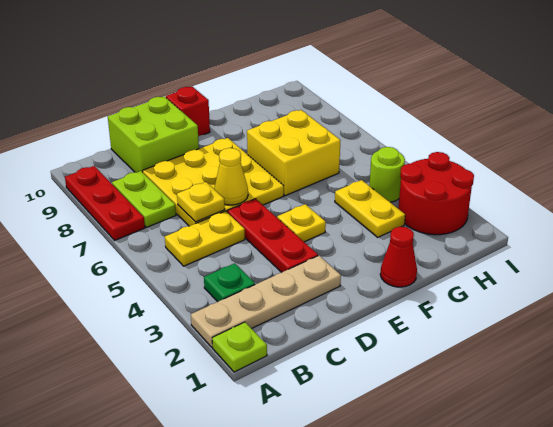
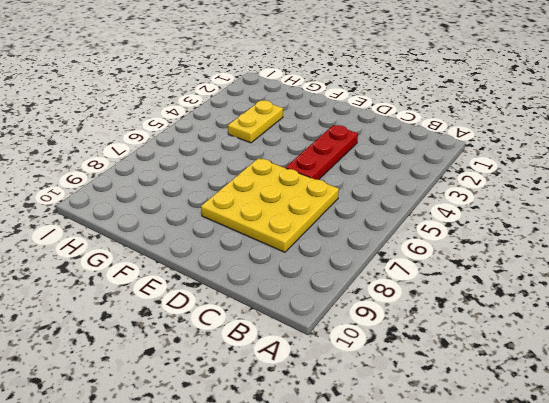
none -> lime 1x1 plate [212,322,267,372]
none -> tan 1x4 plate [191,255,341,347]
none -> red 1x3 plate [65,166,145,240]

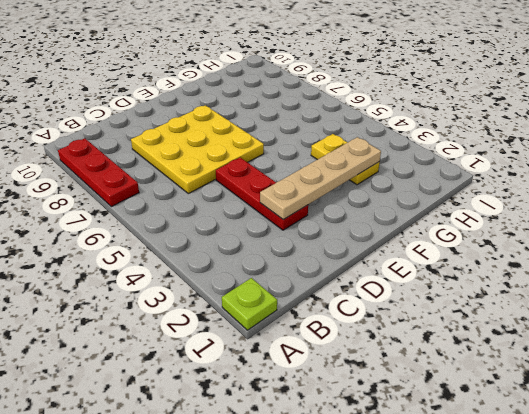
tan 1x4 plate [260,137,381,220] -> tan 1x4 plate moved to [191,255,341,347]
none -> green 1x1 plate [204,263,255,302]
none -> yellow 1x2 plate [165,211,245,266]
none -> lime 1x2 plate [112,171,176,227]

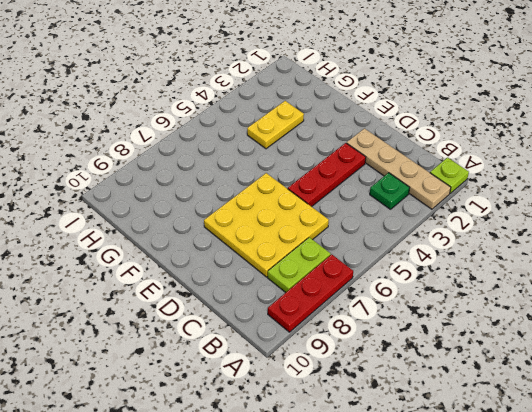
none -> yellow 1x2 plate [165,211,245,266]
none -> lime 2x2 brick [108,96,199,173]
none -> yellow 1x1 plate [277,204,326,242]

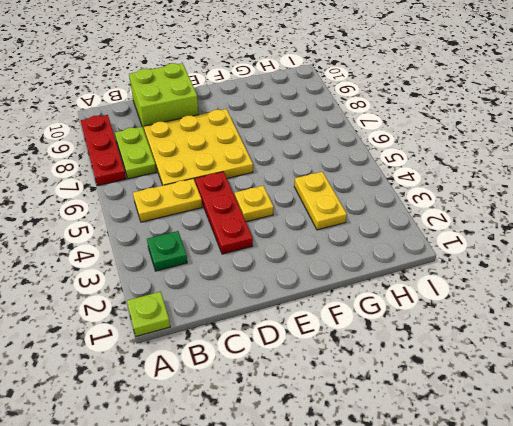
none -> tan 1x4 plate [191,255,341,347]
none -> red 1x1 brick [166,87,210,137]
none -> red 1x1 cone [380,227,417,287]

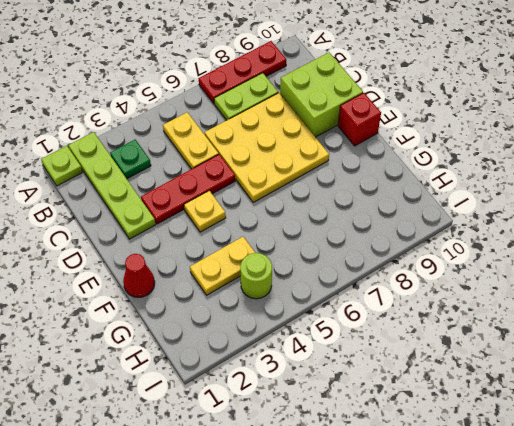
lime 1x4 plate [69,132,156,239] -> tan 1x4 plate [191,255,341,347]
none -> yellow 2x2 brick [247,110,341,196]
none -> red 2x2 round brick [398,152,474,235]
none -> yellow 1x1 plate [177,182,225,222]

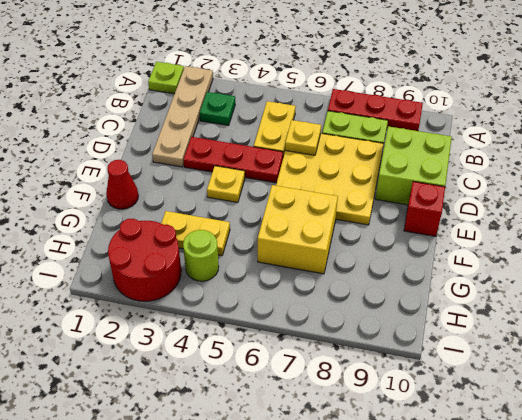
none -> yellow 1x1 cone [214,148,248,205]

